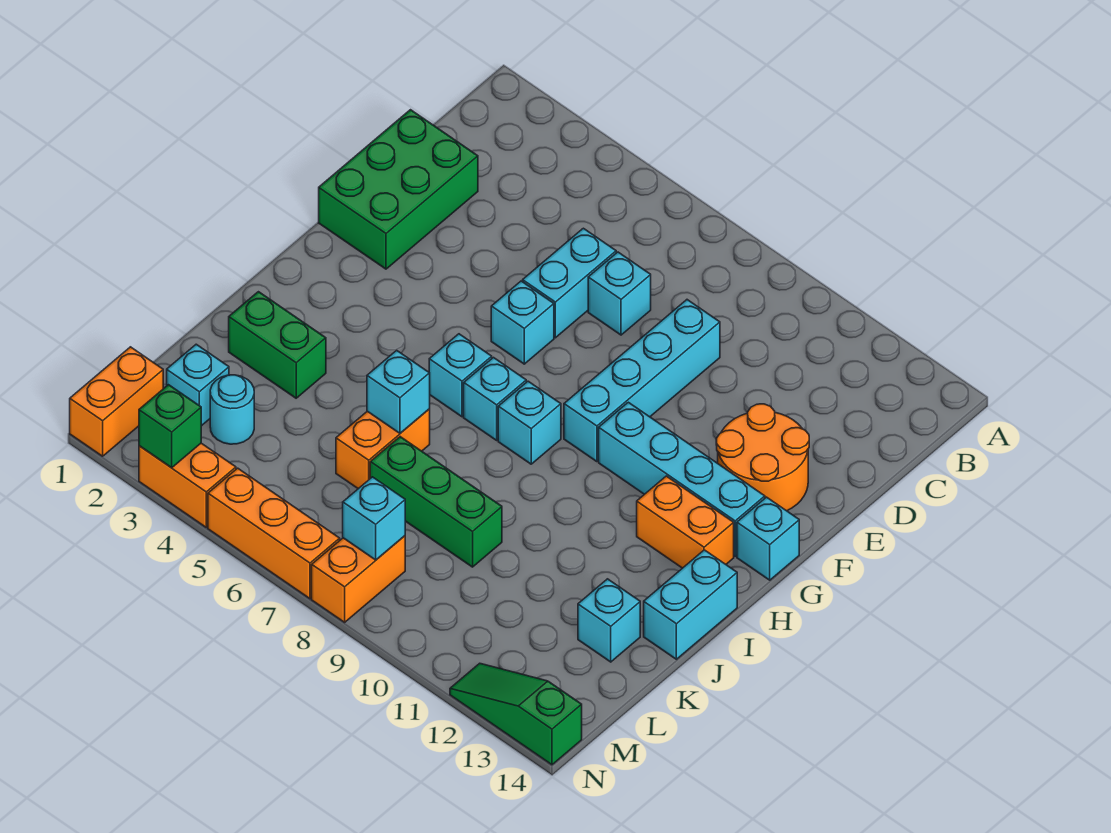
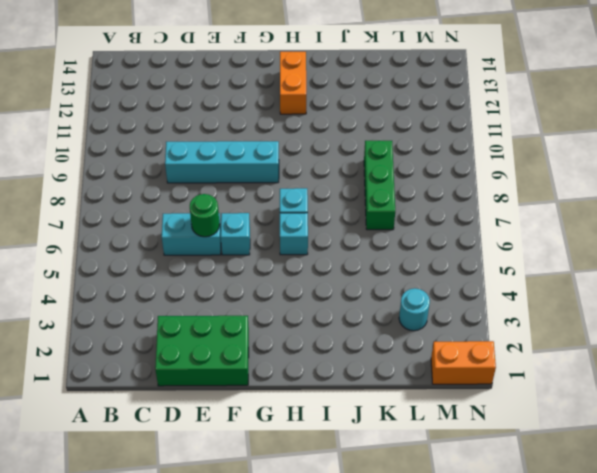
green 1x1 round brick [190,194,220,237] -> none
none -> cyan 1x1 brick [588,252,651,335]
none -> orange 2x2 round brick [716,404,809,511]
none -> cyan 1x4 brick [599,402,765,556]

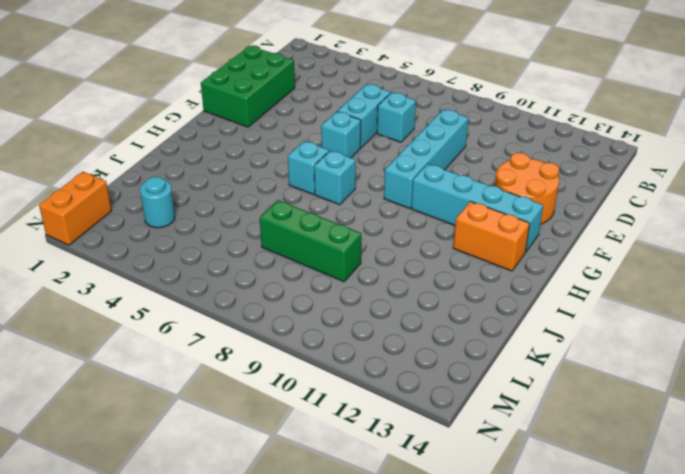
none -> cyan 1x1 brick [737,497,799,580]
none -> cyan 1x1 brick [498,381,561,464]
none -> cyan 1x2 brick [644,550,737,659]

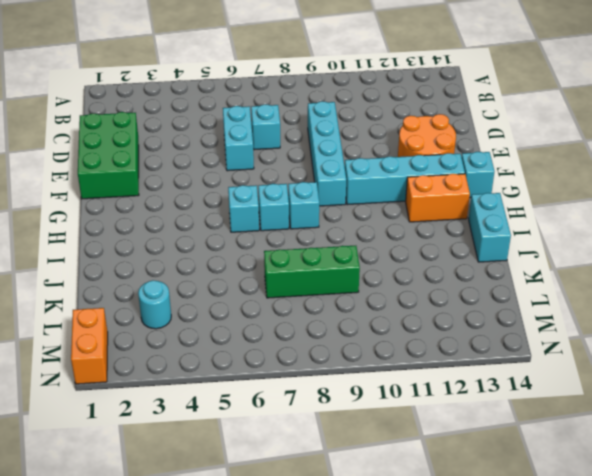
none -> cyan 1x1 brick [491,281,554,364]
none -> green 1x2 brick [229,292,326,398]
none -> orange 1x2 brick [336,409,430,489]

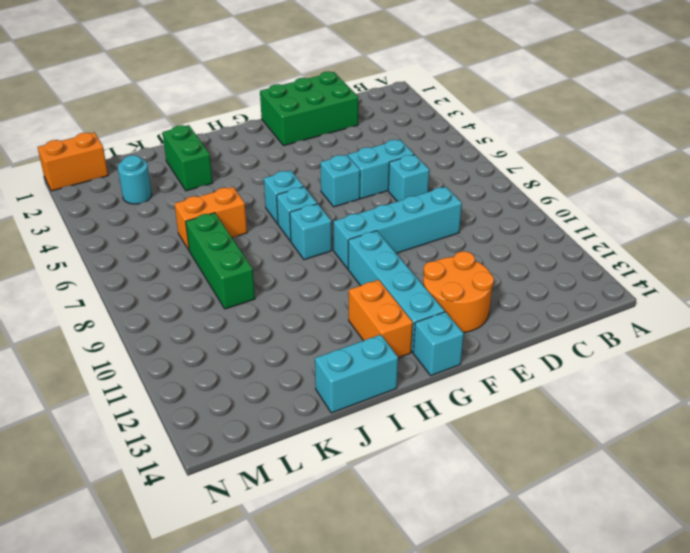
none -> cyan 1x1 brick [578,579,640,662]
none -> cyan 1x1 brick [167,344,229,426]
none -> orange 1x2 brick [312,536,405,622]

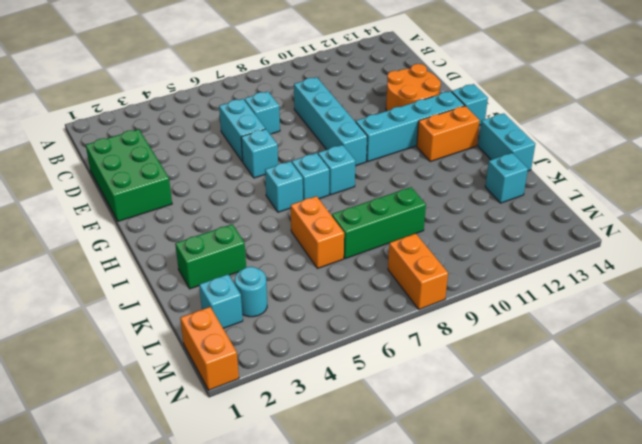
none -> orange 1x2 brick [139,443,236,527]
none -> orange 1x3 brick [208,468,340,599]
none -> green 1x3 slope [450,663,582,765]

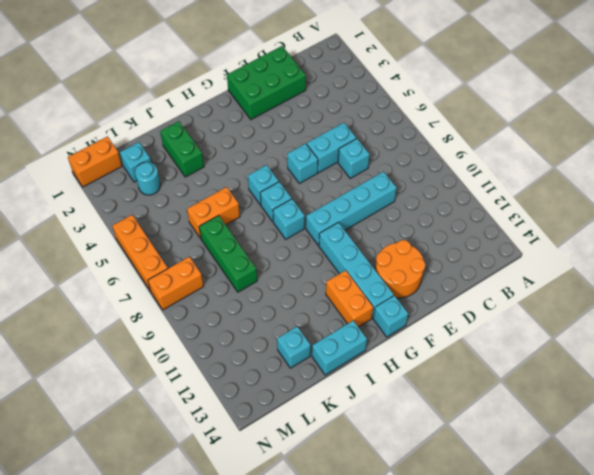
none -> orange 1x2 brick [139,443,236,527]
none -> green 1x3 slope [450,663,582,765]
none -> cyan 1x1 brick [367,350,430,433]

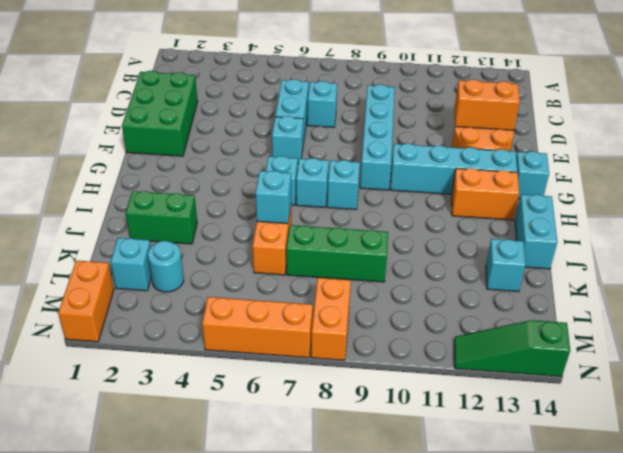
orange 1x2 brick [454,79,520,130] -> orange 1x2 brick moved to [139,443,236,527]
none -> cyan 1x1 brick [343,477,405,560]
none -> green 1x1 brick [139,385,201,468]

